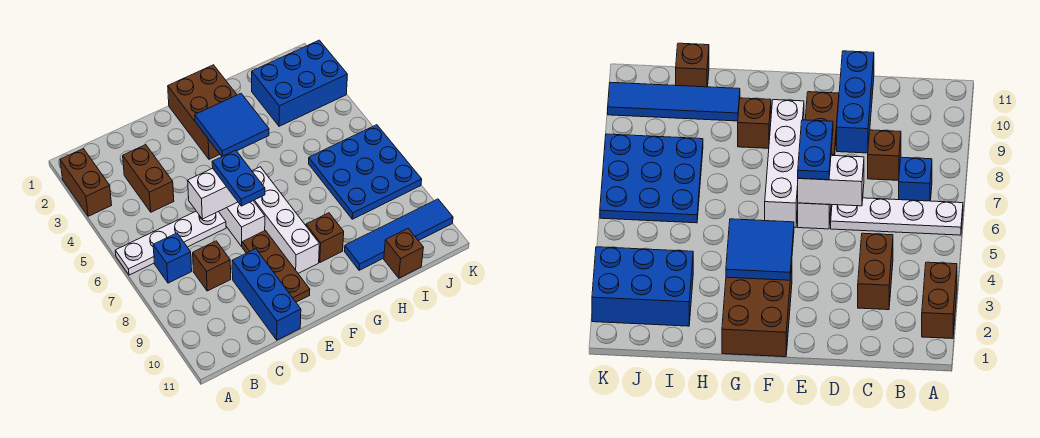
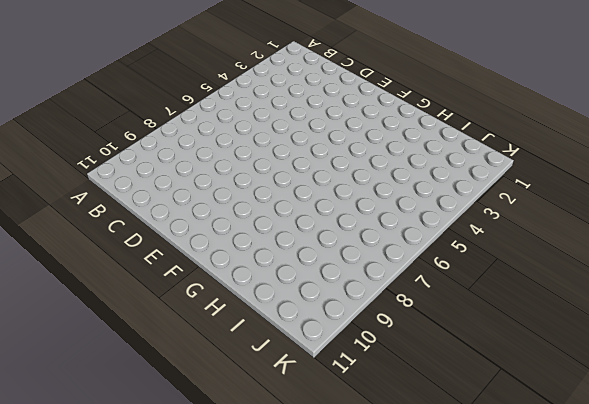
none -> brown 1x2 brick [60,148,112,216]
none -> white 1x4 plate [115,211,226,275]
none -> blue 1x1 brick [153,233,192,283]

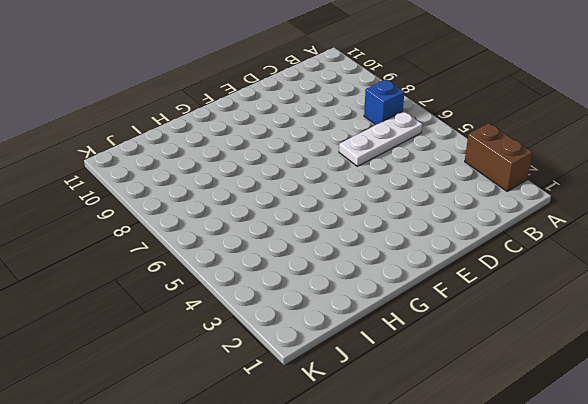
white 1x3 plate [339,111,422,166] -> white 1x4 plate [115,211,226,275]
none -> brown 1x2 brick [123,145,174,212]
none -> brown 1x1 brick [193,241,231,291]
none -> blue 1x3 brick [232,249,301,340]

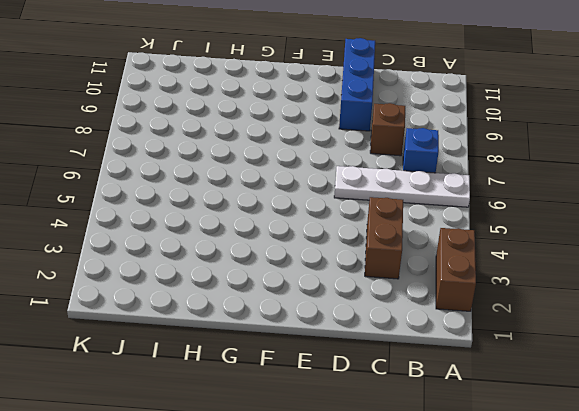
none -> white 1x2 brick [219,201,265,247]
none -> brown 1x3 plate [242,231,310,302]
none -> brown 2x3 brick [168,65,237,159]

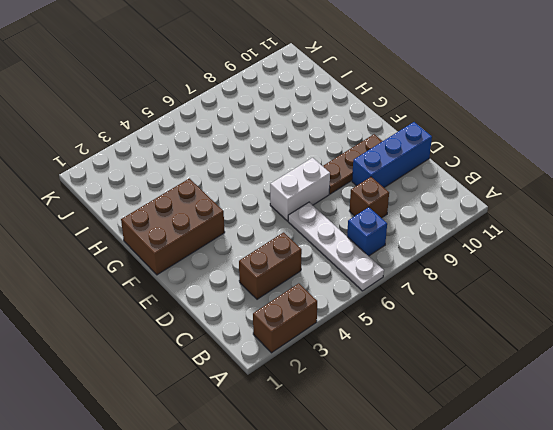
none -> white 1x4 brick [252,167,319,273]
none -> brown 1x1 brick [306,213,344,262]
none -> blue 1x4 tile [345,199,453,270]

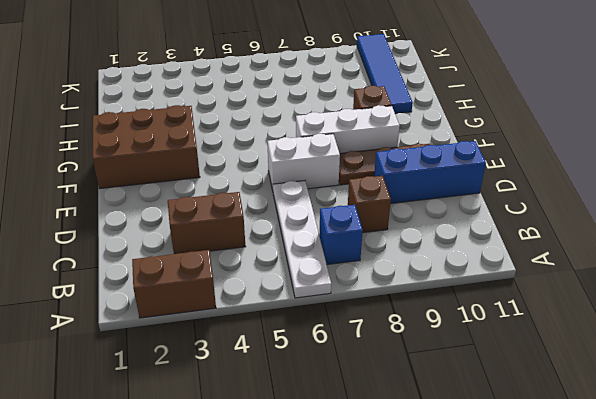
white 1x3 brick [296,105,400,153] -> white 1x4 brick [252,167,319,273]
none -> blue 2x3 brick [252,40,347,126]
none -> blue 3x3 plate [309,125,422,219]
none -> brown 1x1 brick [384,229,423,278]

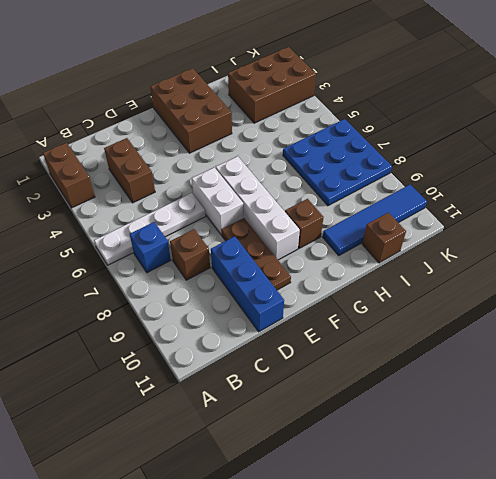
brown 2x3 brick [228,47,316,123] -> blue 2x3 brick [252,40,347,126]
none -> white 1x2 brick [188,168,238,219]
none -> blue 2x2 tile [195,94,269,156]
none -> blue 1x2 plate [212,150,265,206]

